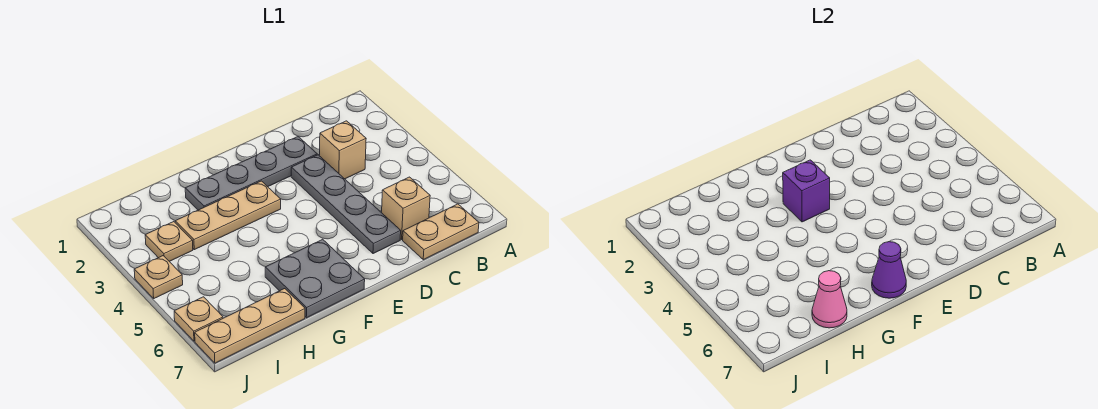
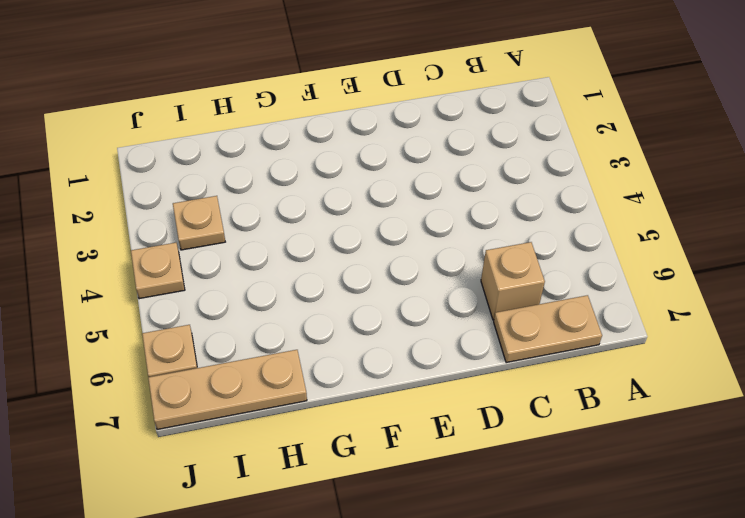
none -> tan 1x1 brick [320,121,366,179]
none -> grey 1x4 plate [185,137,317,210]
none -> grey 1x4 plate [291,155,401,254]

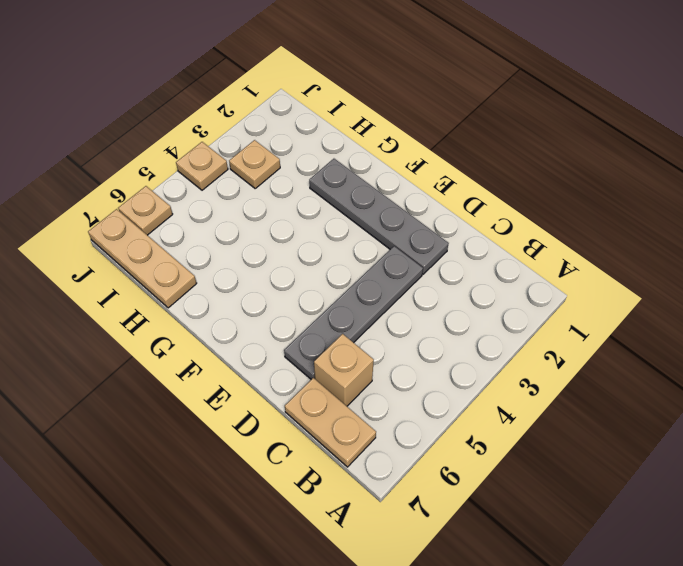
none -> tan 1x1 brick [320,121,366,179]
none -> tan 1x3 plate [175,181,281,250]
none -> grey 2x2 plate [265,239,365,318]

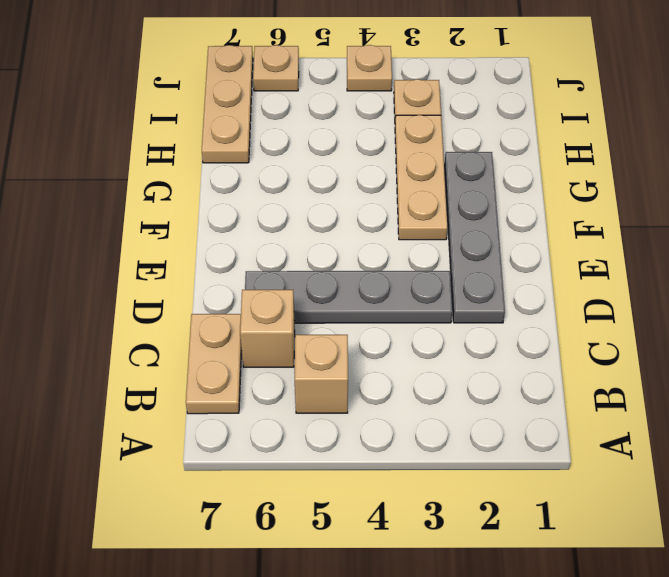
tan 1x1 brick [295,335,348,413] -> tan 1x1 brick moved to [320,121,366,179]
none -> grey 2x2 plate [265,239,365,318]
none -> purple 1x1 brick [783,160,830,222]
none -> purple 1x1 cone [872,242,906,298]

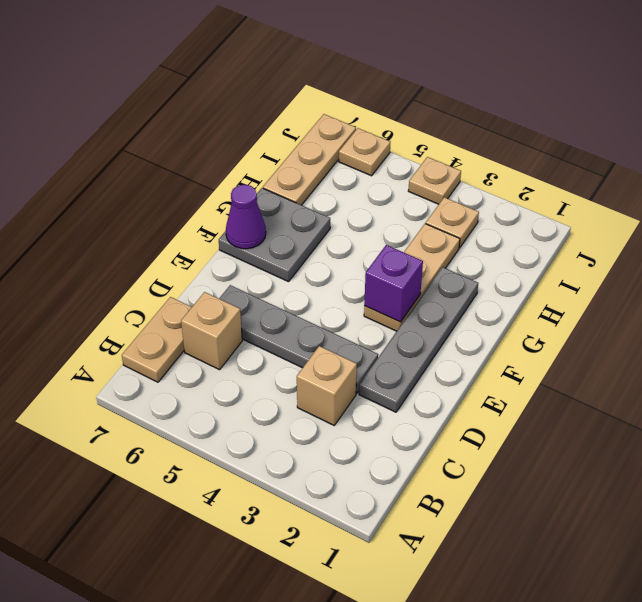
none -> pink 1x1 cone [812,271,847,328]

